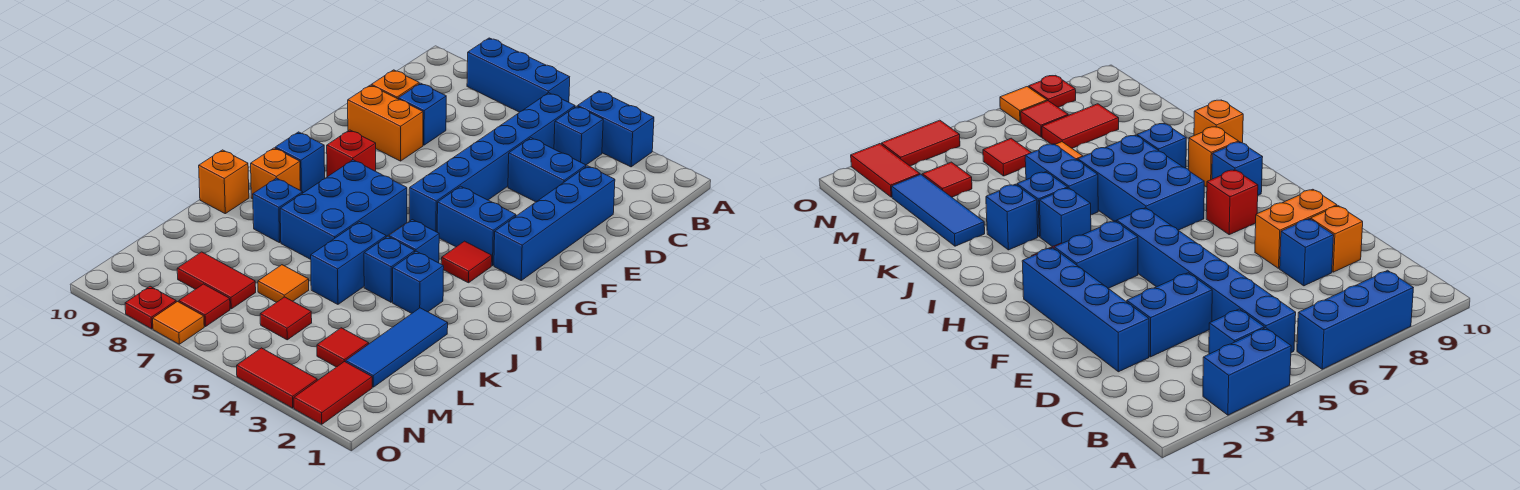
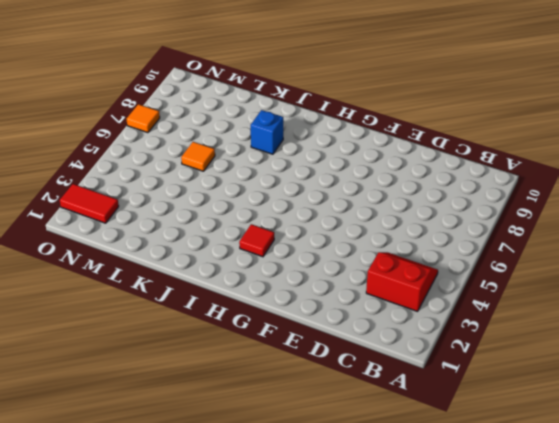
red 2x2 slope [366,252,438,311] -> blue 1x1 brick [554,106,603,165]
none -> blue 1x2 brick [578,91,654,167]
none -> blue 1x3 brick [467,38,570,112]
none -> blue 1x6 brick [409,93,575,232]
none -> blue 1x4 brick [494,166,615,280]

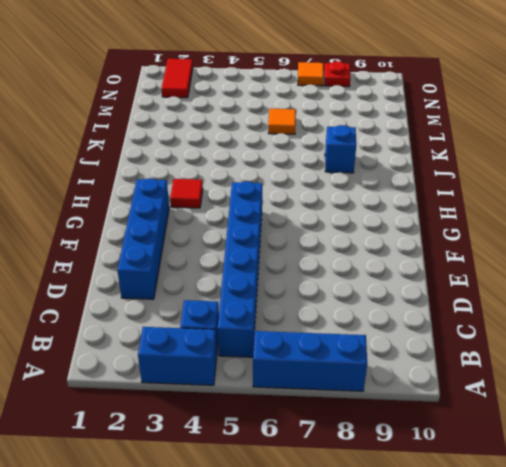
none -> blue 1x2 brick [508,138,586,202]
none -> blue 1x1 brick [398,83,446,145]
none -> orange 1x1 brick [371,70,419,99]
none -> orange 1x2 brick [348,85,423,161]

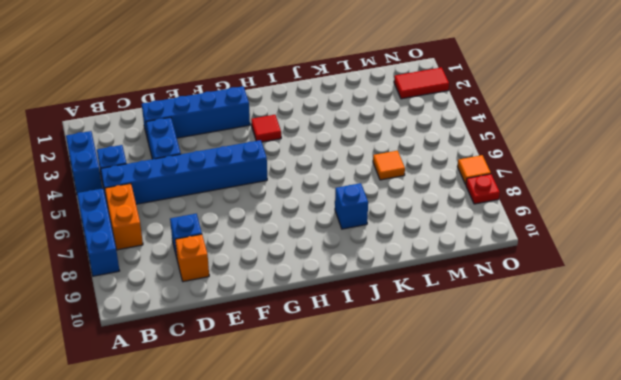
orange 1x2 brick [105,183,143,250] -> orange 1x2 brick moved to [348,85,423,161]
none -> blue 1x2 brick [437,186,516,266]
none -> red 1x1 brick [327,130,376,177]
none -> blue 2x3 brick [280,160,407,259]
none -> blue 1x1 brick [275,132,325,193]

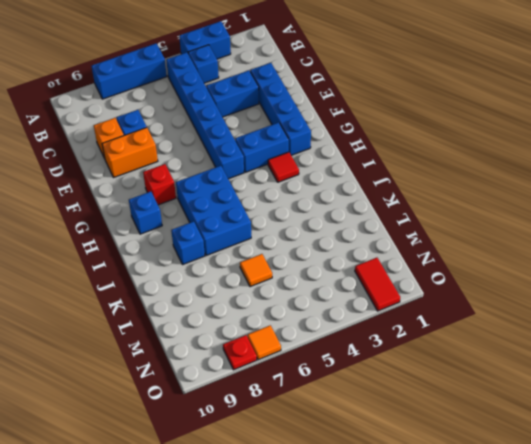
none -> blue 1x1 brick [389,220,439,263]
none -> orange 1x1 brick [251,148,300,199]
none -> blue 1x1 brick [393,251,444,313]
none -> blue 1x1 brick [364,236,415,302]

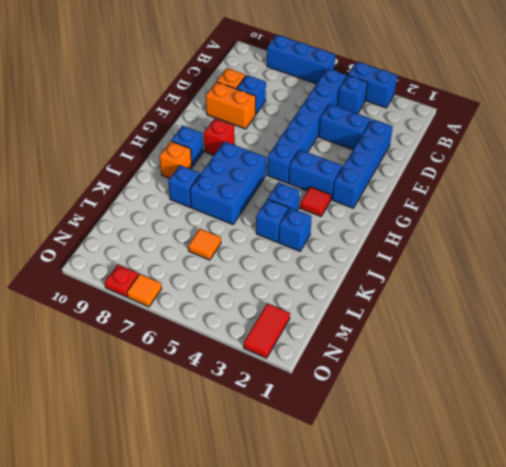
none -> blue 1x2 brick [311,222,386,304]
none -> orange 1x1 brick [199,150,249,214]
none -> blue 1x3 tile [346,308,448,387]
none -> red 1x1 tile [317,328,369,367]

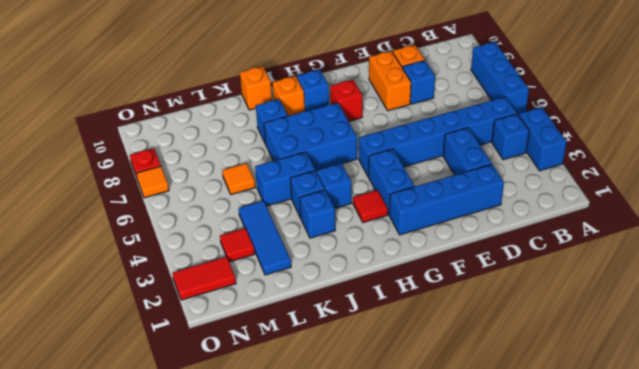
blue 1x3 tile [239,201,291,275] -> blue 1x3 tile turned to [346,308,448,387]
none -> red 1x1 tile [260,297,312,340]
none -> red 1x2 tile [177,252,256,309]
none -> red 1x1 tile [179,284,230,327]
none -> red 1x2 tile [237,348,317,408]

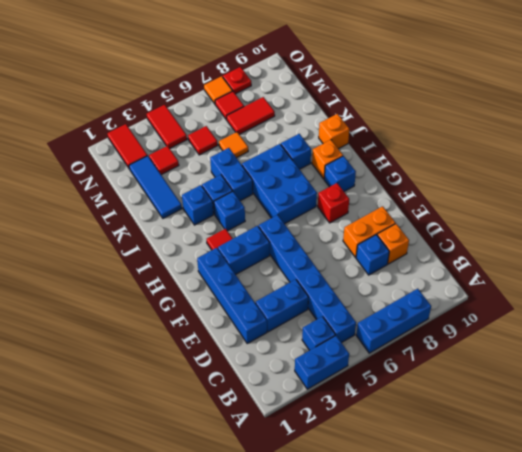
red 1x2 tile [147,105,187,148] -> red 1x2 tile turned to [237,348,317,408]

